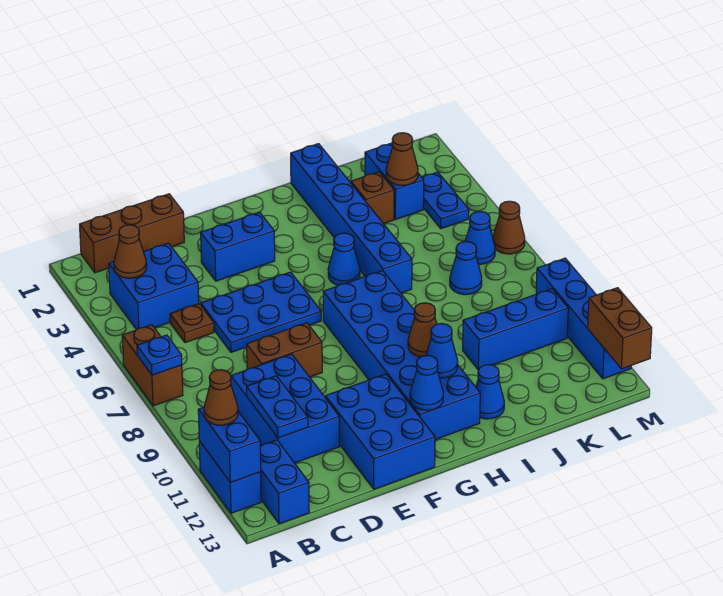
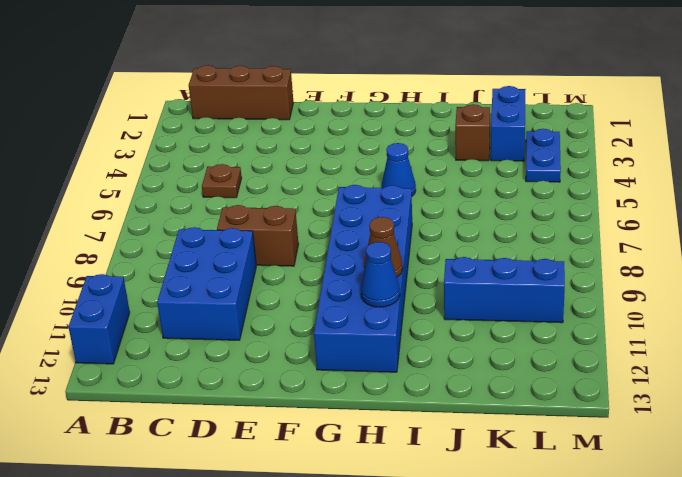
none -> brown 1x2 brick [122,325,183,406]
none -> blue 2x2 brick [109,243,199,330]
none -> blue 1x2 brick [260,440,309,524]
none -> blue 2x3 plate [201,272,321,352]

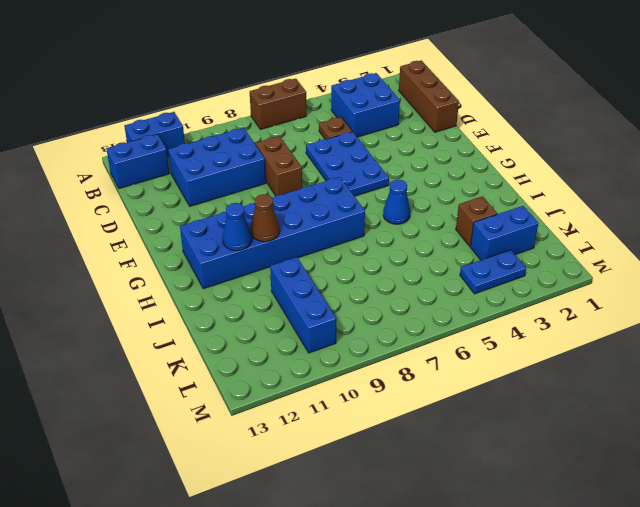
none -> blue 1x2 brick [201,212,275,281]
none -> blue 2x3 brick [325,374,435,489]
none -> blue 1x6 brick [291,144,412,293]
none -> blue 1x1 cone [476,365,504,419]

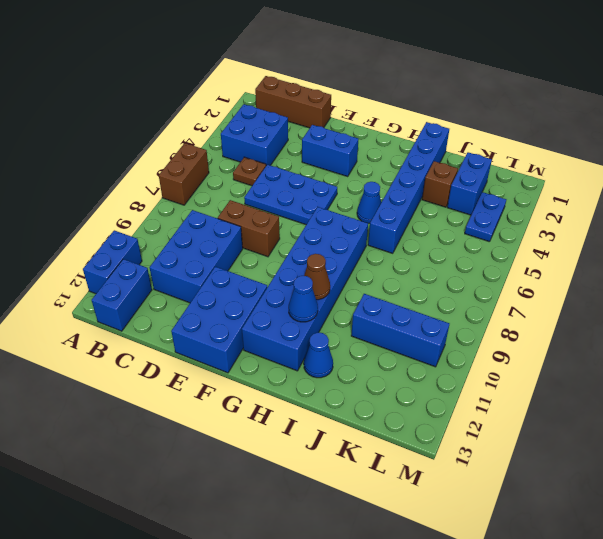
none -> blue 1x1 cone [450,241,482,295]
none -> blue 1x1 cone [465,211,495,264]
none -> brown 1x1 cone [493,201,525,254]
none -> blue 1x4 brick [536,258,631,379]

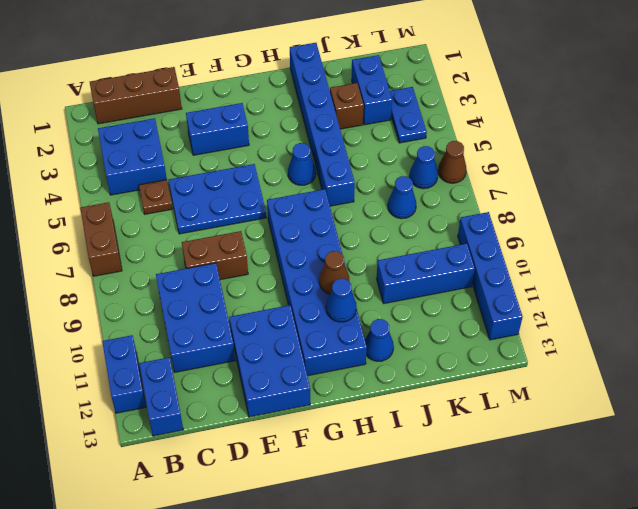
none -> blue 1x1 plate [137,335,182,375]
none -> blue 1x2 brick [198,407,261,482]
none -> brown 1x1 cone [114,225,147,278]
none -> blue 1x2 plate [247,376,308,438]

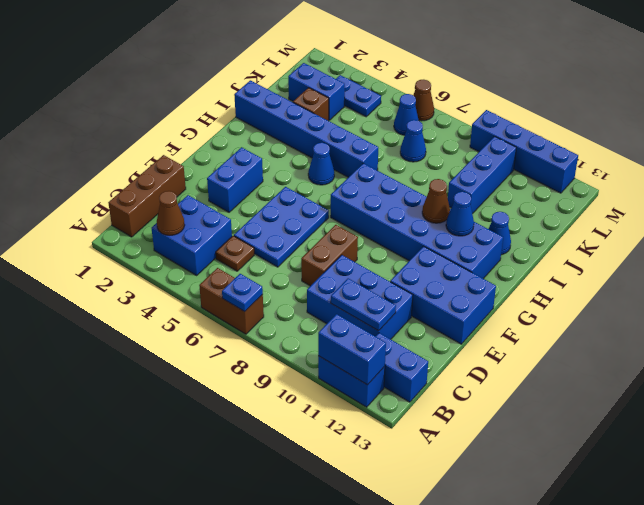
none -> blue 1x1 cone [410,355,443,410]
none -> brown 1x1 cone [386,133,418,185]
none -> brown 1x2 brick [588,288,652,369]
none -> brown 1x1 cone [204,370,238,425]

